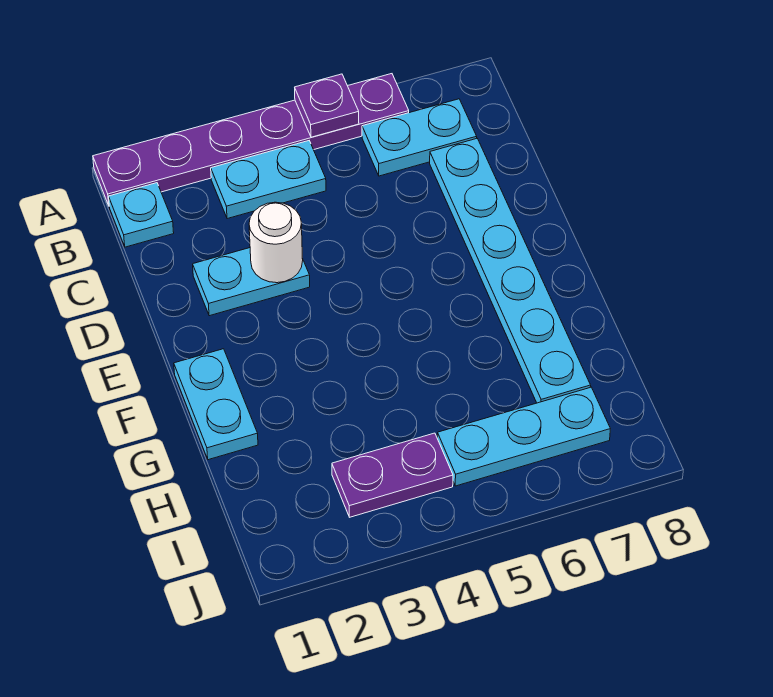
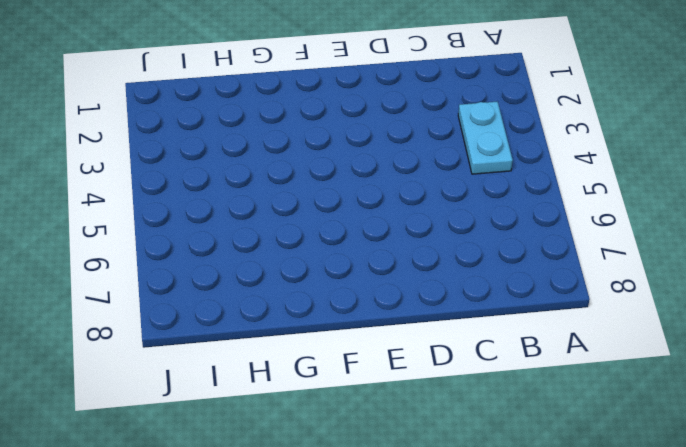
none -> purple 1x6 plate [93,74,409,205]
none -> cyan 1x1 plate [109,183,174,247]

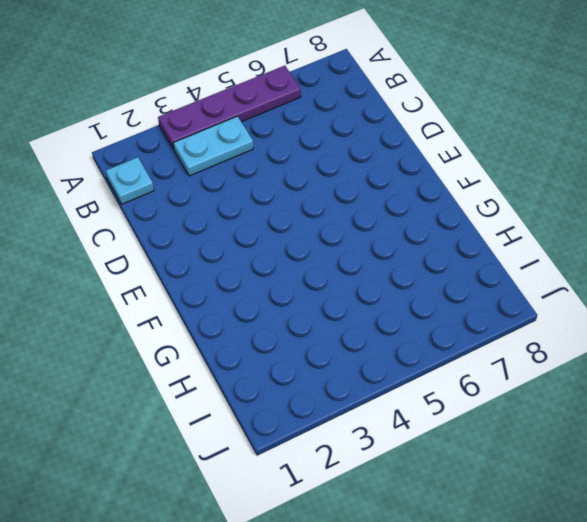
purple 1x4 plate [158,66,301,149] -> purple 1x6 plate [93,74,409,205]
none -> cyan 1x2 plate [362,99,477,176]
none -> cyan 1x6 plate [430,139,591,403]

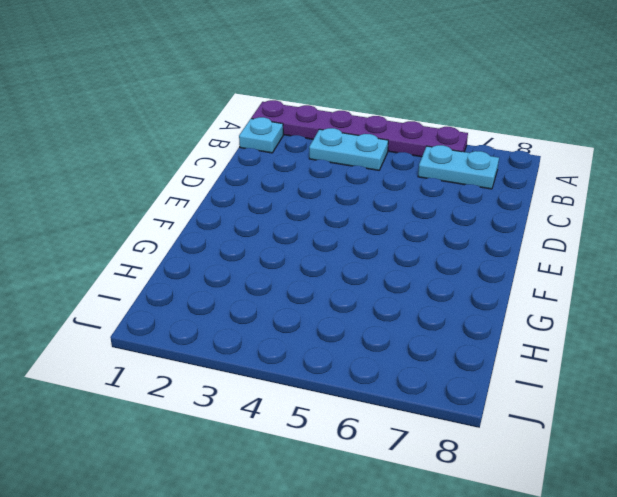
none -> cyan 1x6 plate [430,139,591,403]
none -> cyan 1x2 plate [193,248,310,316]

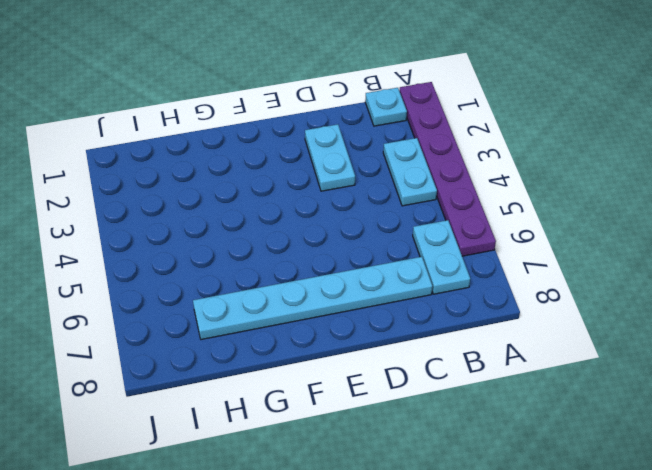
none -> cyan 1x2 plate [174,349,258,460]
none -> purple 1x2 plate [332,433,453,517]

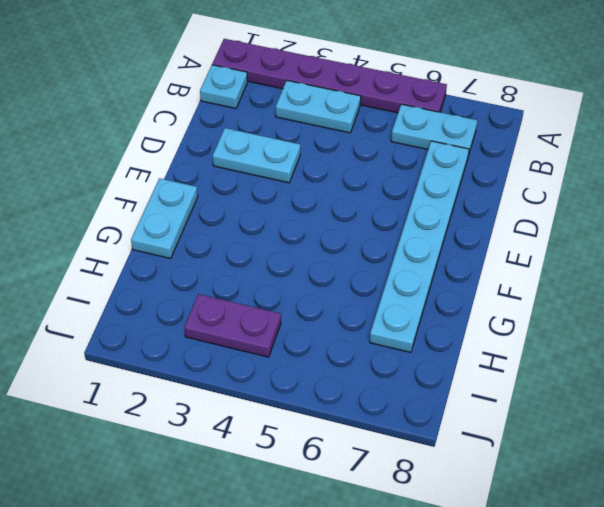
none -> cyan 1x3 plate [437,387,610,486]
none -> purple 1x1 plate [295,74,359,137]

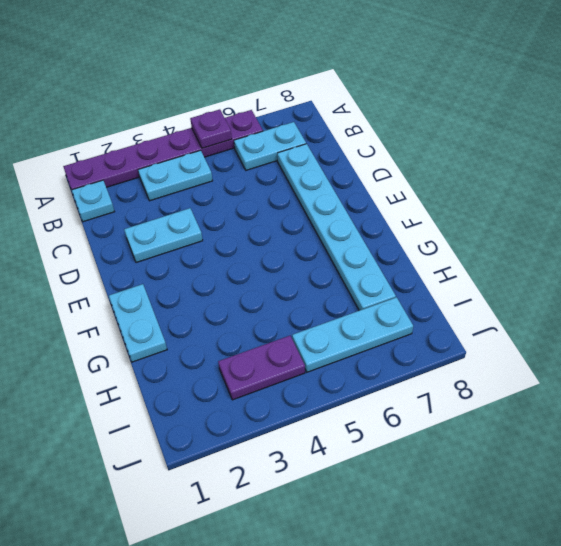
none -> white 1x1 round brick [249,202,303,283]

